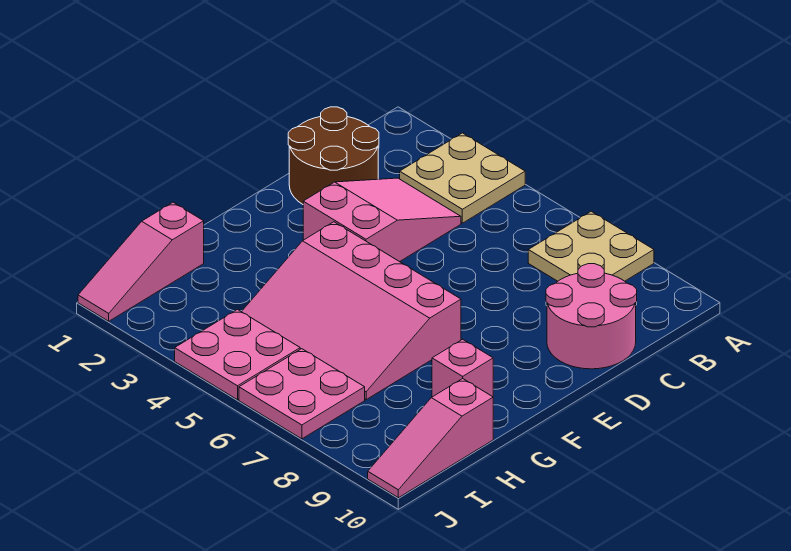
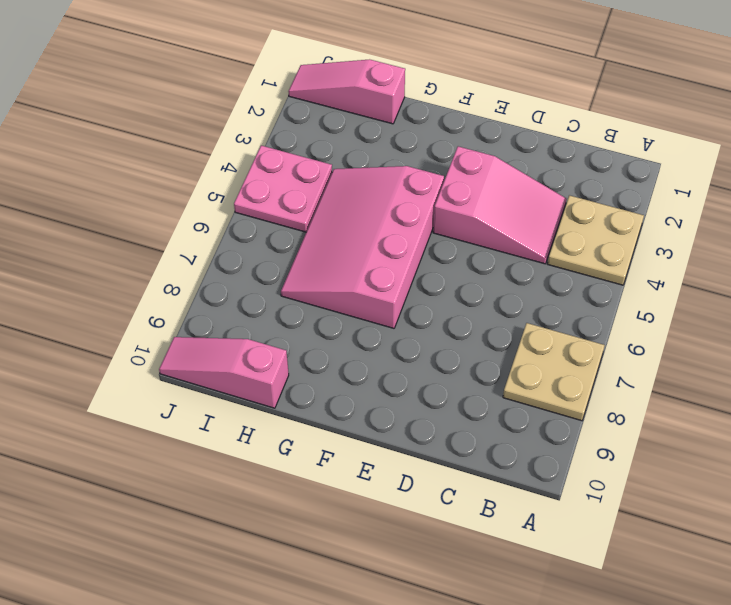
none -> brown 2x2 round brick [288,107,379,204]
none -> pink 2x2 round brick [546,264,637,369]

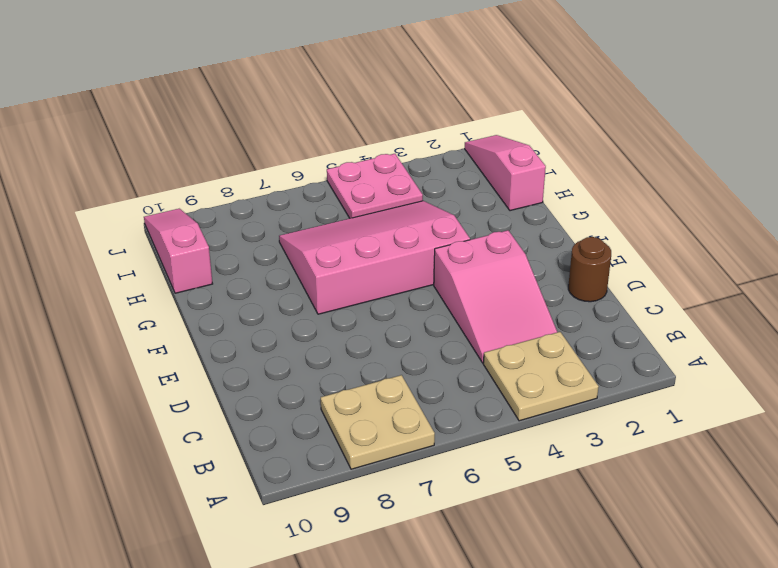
brown 1x1 round brick [568,237,611,302] -> brown 2x2 round brick [288,107,379,204]
none -> pink 2x2 round brick [546,264,637,369]
none -> pink 1x1 brick [432,339,493,397]

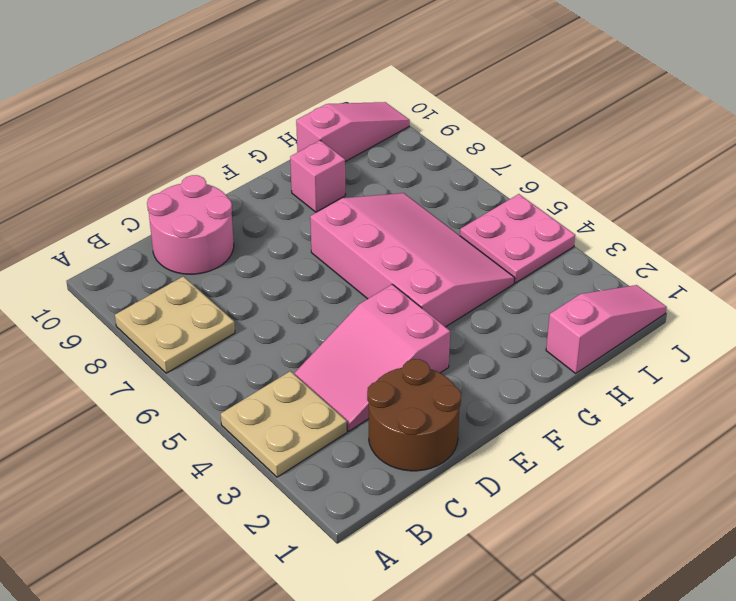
none -> pink 2x2 plate [239,349,365,439]

